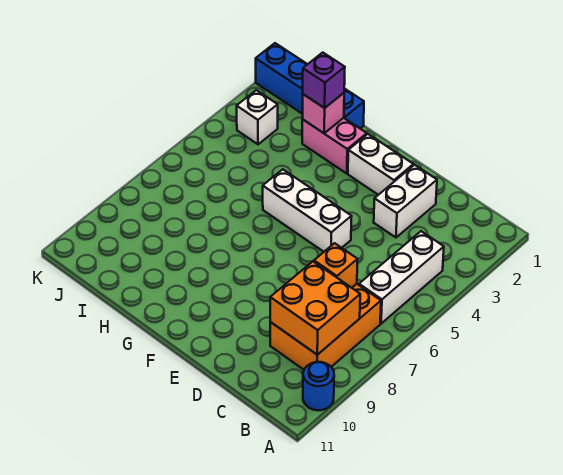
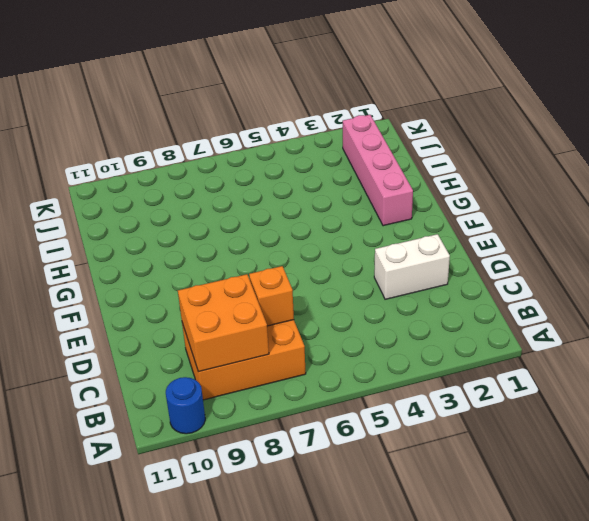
pink 1x4 brick [343,115,413,226] -> pink 1x2 brick [302,118,367,173]
none -> white 1x3 brick [359,231,444,324]
none -> white 1x2 brick [348,134,413,195]
none -> white 1x3 brick [263,169,352,252]

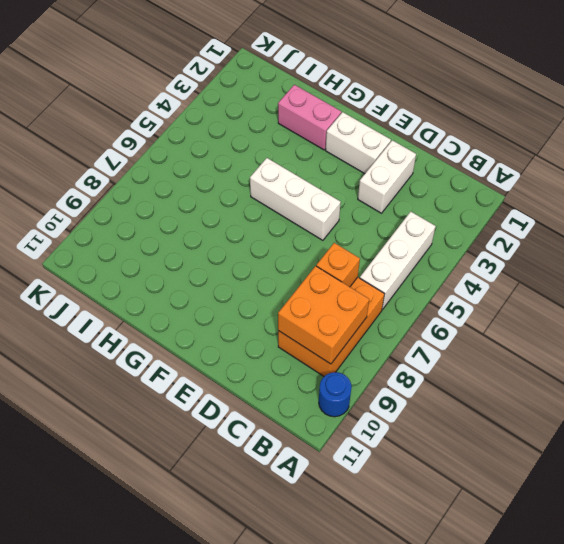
none -> blue 1x4 brick [256,43,364,129]
none -> white 1x1 brick [237,90,278,144]
none -> pink 1x1 brick [303,93,344,133]

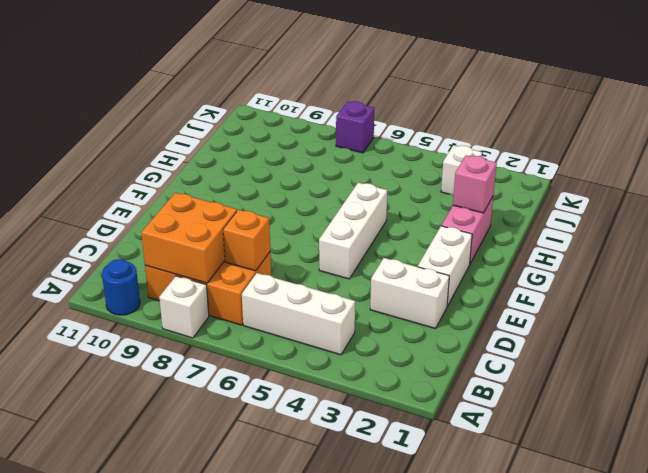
white 1x1 brick [159,276,209,338] -> none
purple 1x1 brick [336,101,374,153] -> purple 1x1 brick moved to [303,53,345,108]
none -> blue 1x4 brick [256,43,364,129]

